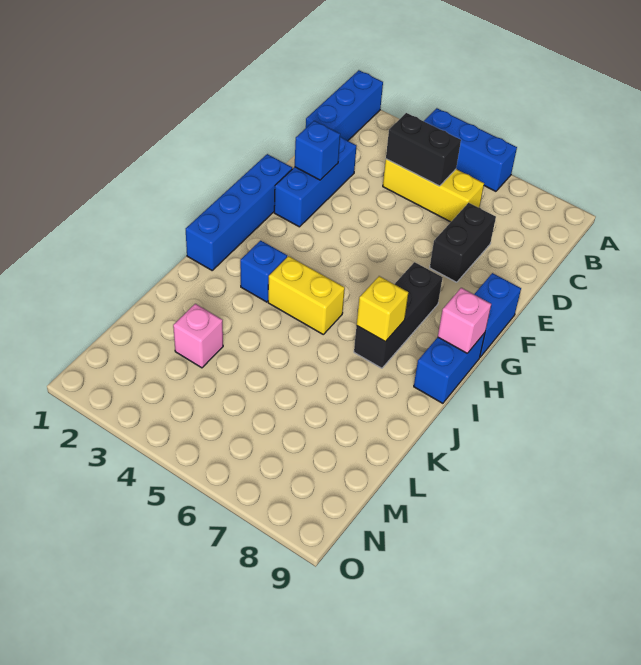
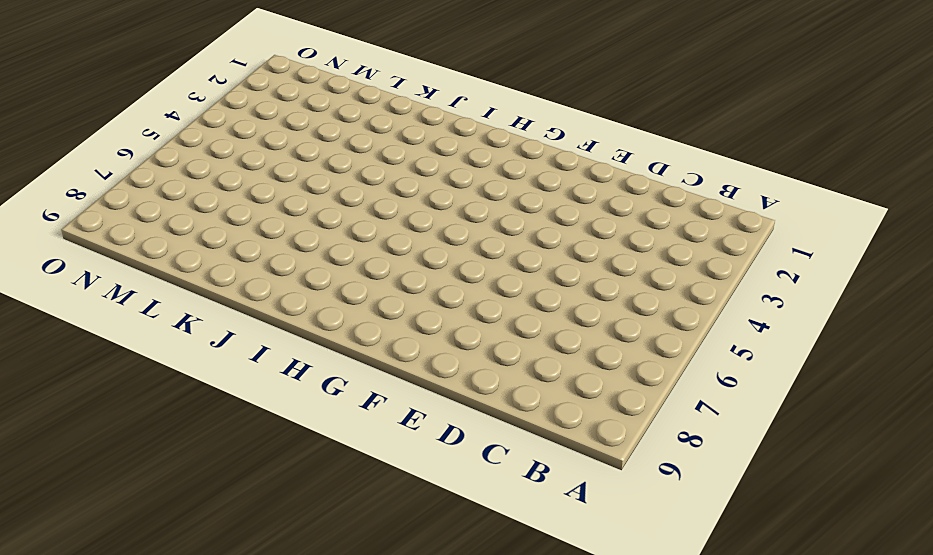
none -> blue 1x3 brick [306,70,383,141]
none -> blue 1x3 brick [424,108,517,191]
none -> yellow 1x3 brick [383,159,484,222]

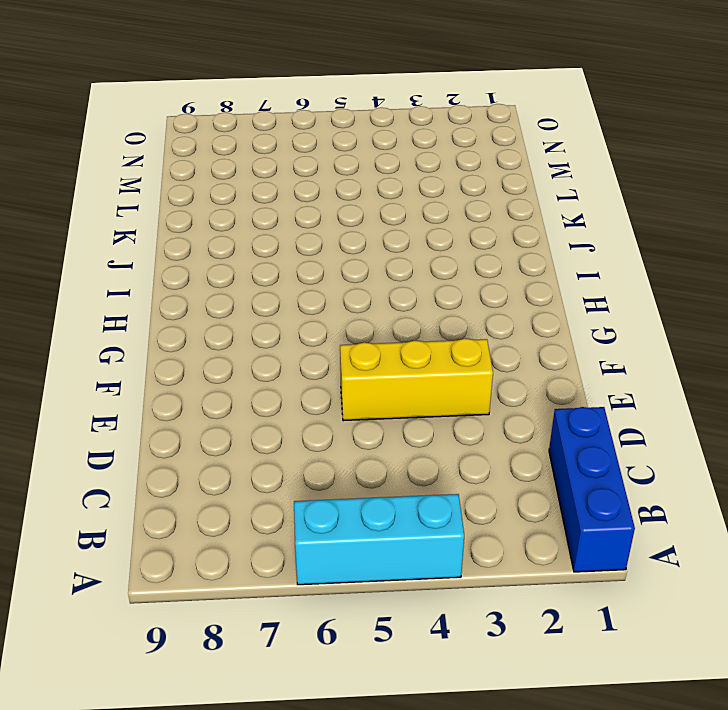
cyan 1x3 brick [294,494,464,585] -> blue 1x3 brick [424,108,517,191]
yellow 1x3 brick [340,339,493,421] -> yellow 1x3 brick moved to [383,159,484,222]
none -> blue 1x3 brick [274,137,357,227]
none -> black 1x2 brick [430,203,496,282]
none -> blue 1x4 brick [186,154,292,270]

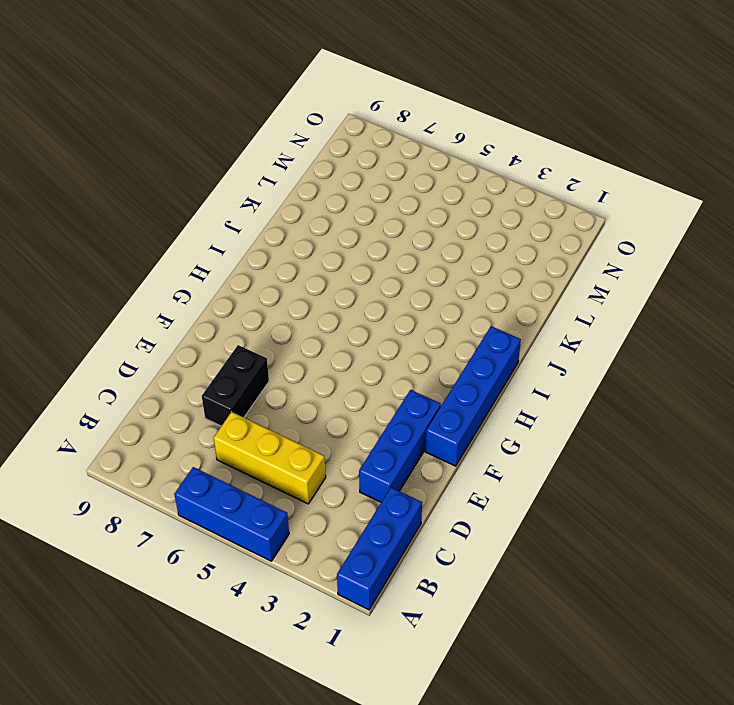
none -> blue 1x2 brick [474,273,521,357]
none -> black 1x3 brick [354,262,443,368]
none -> blue 1x2 brick [414,333,485,403]

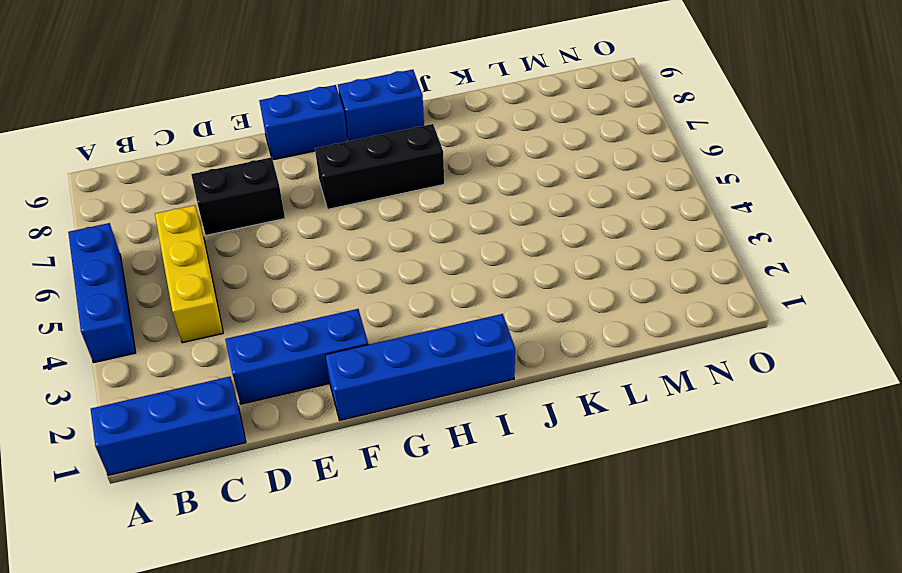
none -> blue 1x1 brick [240,240,287,302]
none -> yellow 1x2 brick [268,256,345,334]
none -> pink 1x1 brick [173,304,223,368]

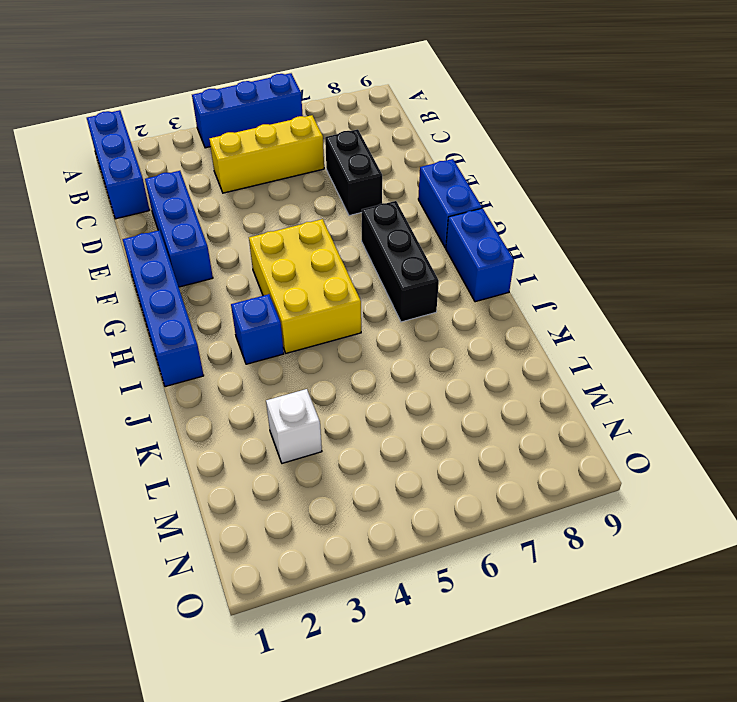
yellow 2x3 brick [249,219,361,353] -> yellow 1x2 brick [268,256,345,334]
white 1x1 brick [266,389,322,463] -> pink 1x1 brick [173,304,223,368]
none -> black 1x2 brick [386,113,461,186]
none -> blue 1x1 brick [295,121,340,180]
none -> pink 1x1 brick [438,288,491,353]

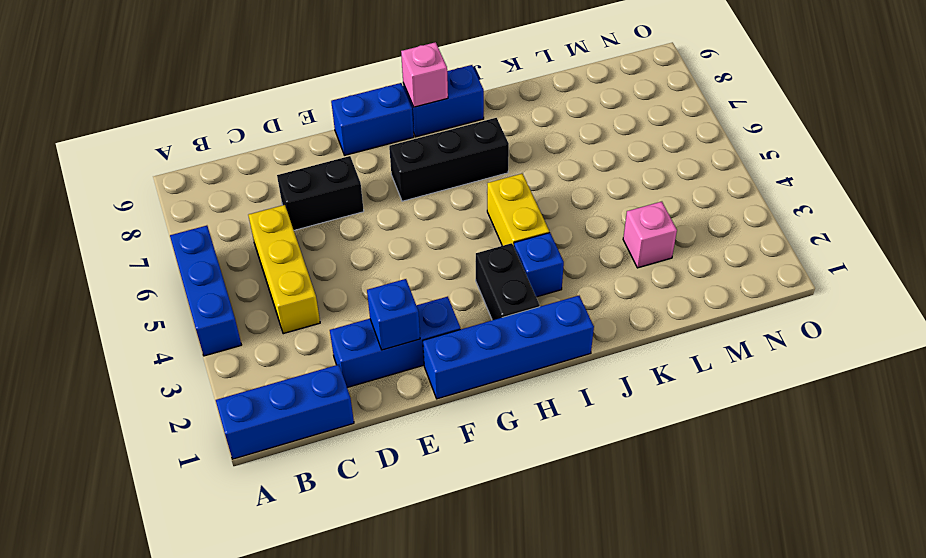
black 1x2 brick [475,243,540,320] -> black 1x2 brick moved to [386,113,461,186]
none -> yellow 1x1 brick [357,276,408,342]

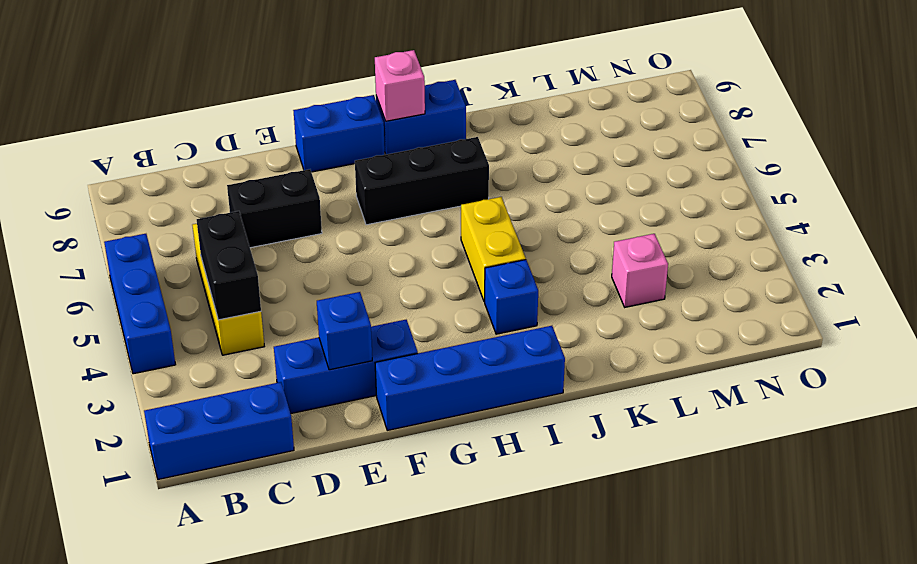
none -> yellow 1x1 brick [357,276,408,342]

